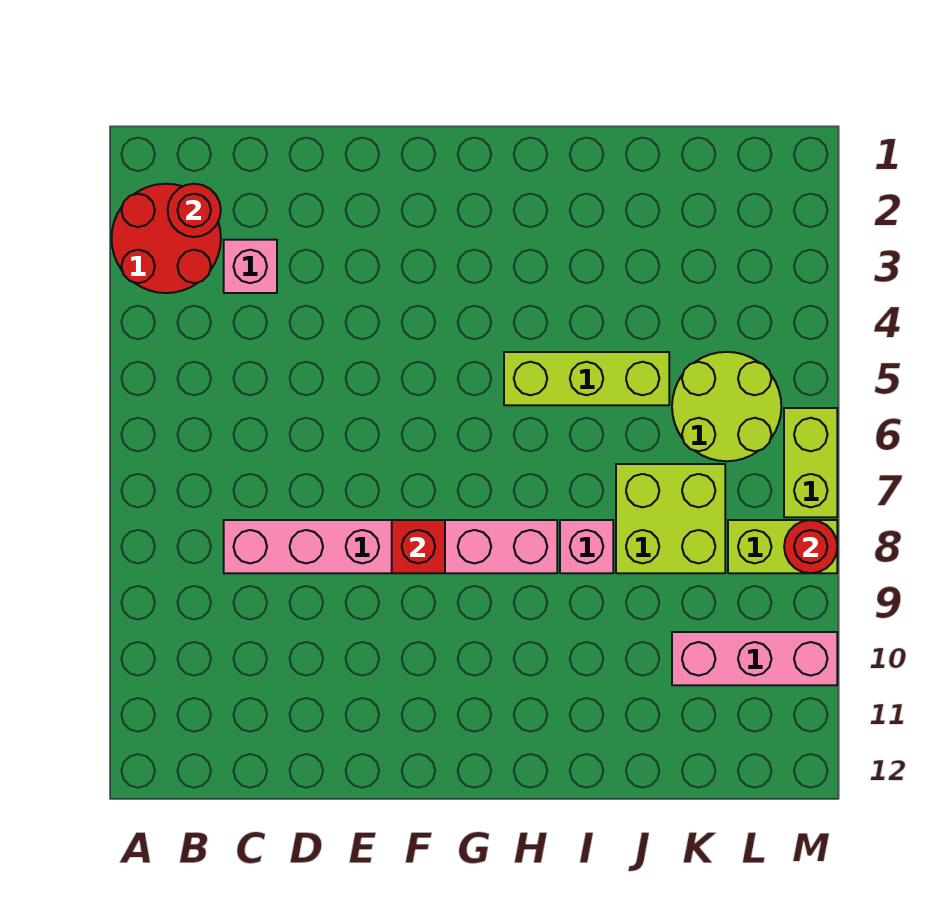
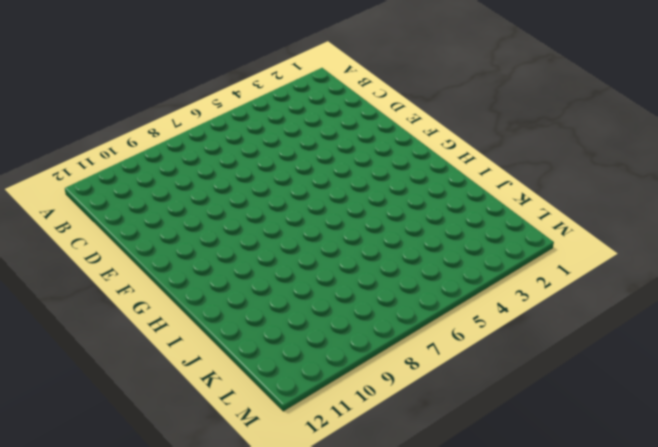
none -> red 2x2 round brick [112,184,221,293]
none -> pink 1x1 brick [224,240,277,293]
none -> pink 1x6 brick [224,520,557,573]

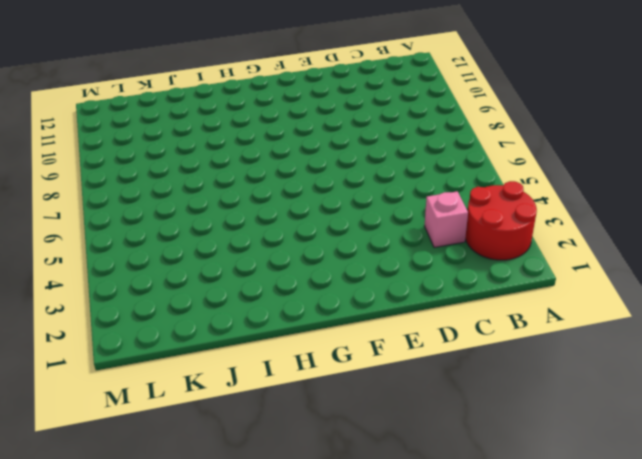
none -> pink 1x6 brick [224,520,557,573]
none -> lime 1x3 brick [504,352,669,405]
none -> pink 1x1 brick [560,520,613,573]

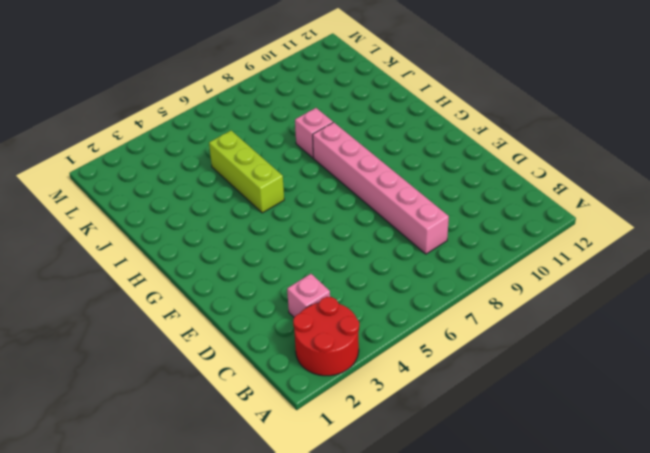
none -> lime 2x2 brick [616,464,725,573]
none -> lime 2x2 round brick [672,352,781,461]
none -> pink 1x3 brick [672,632,837,685]

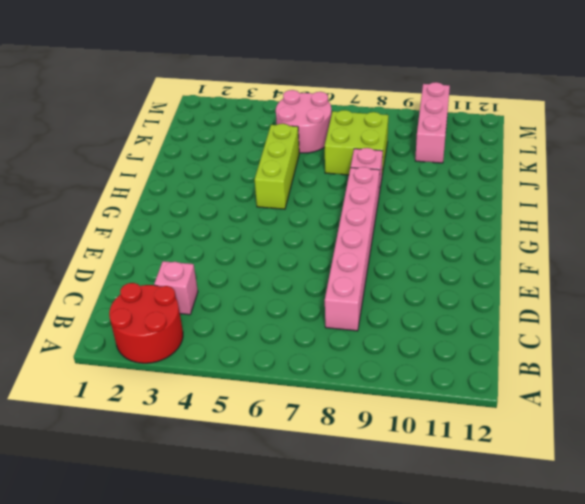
pink 2x2 round brick [276,90,332,153] -> lime 2x2 round brick [672,352,781,461]
none -> lime 1x2 brick [728,520,837,573]
none -> lime 1x2 brick [784,408,837,517]
none -> red 1x1 round brick [168,184,221,237]

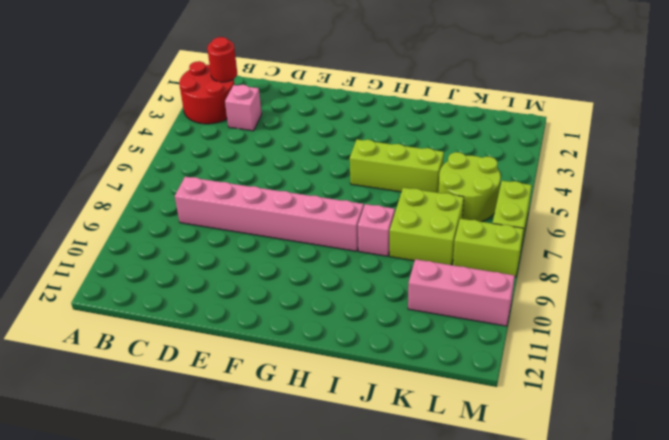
none -> red 1x1 brick [392,520,445,573]
none -> red 1x1 round brick [784,520,837,573]

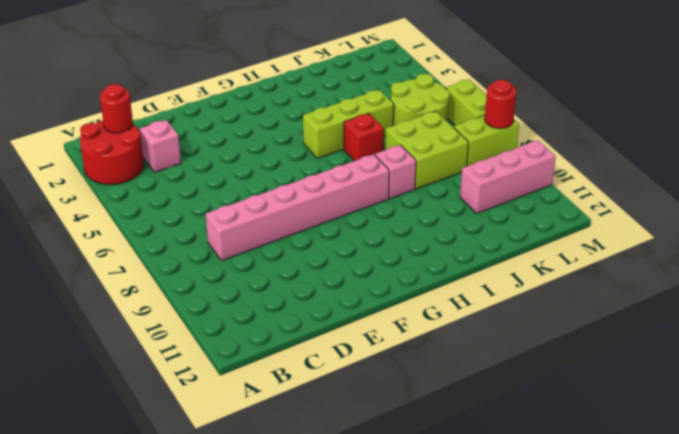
red 1x1 brick [344,113,384,161] -> red 1x1 brick moved to [392,520,445,573]

